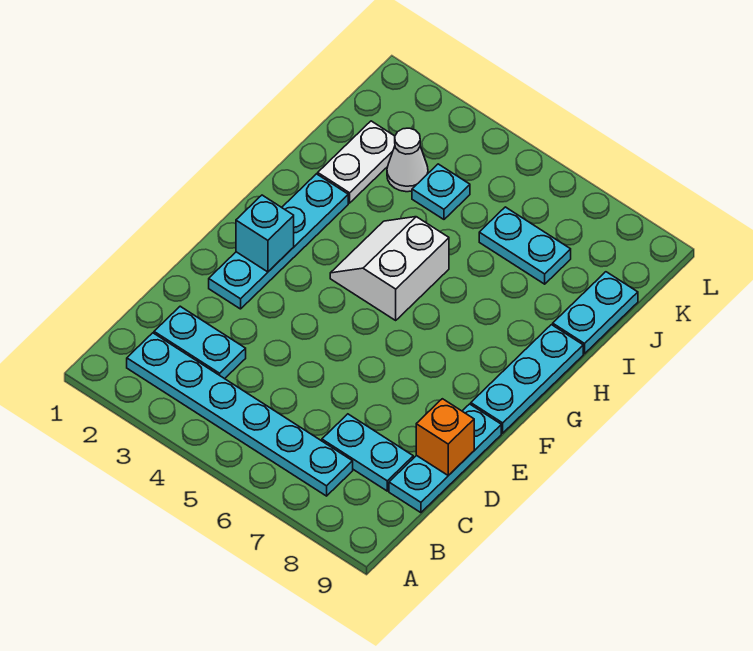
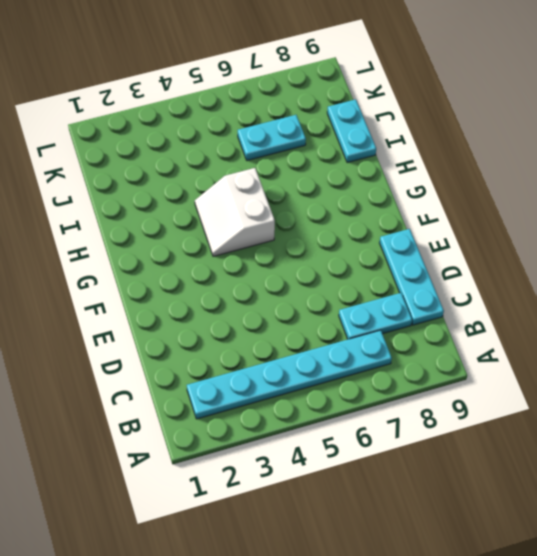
none -> cyan 1x2 plate [154,306,246,379]
none -> cyan 1x4 plate [209,174,348,309]
none -> cyan 1x3 plate [471,325,583,433]

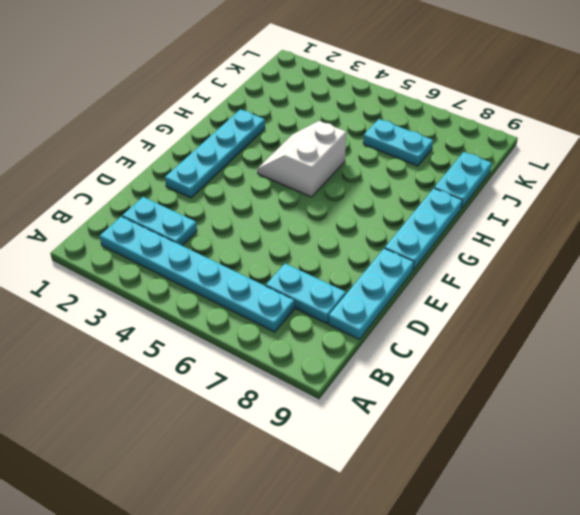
none -> white 1x2 plate [318,121,395,203]
none -> white 1x1 cone [387,128,428,192]
none -> cyan 1x1 plate [412,164,470,219]

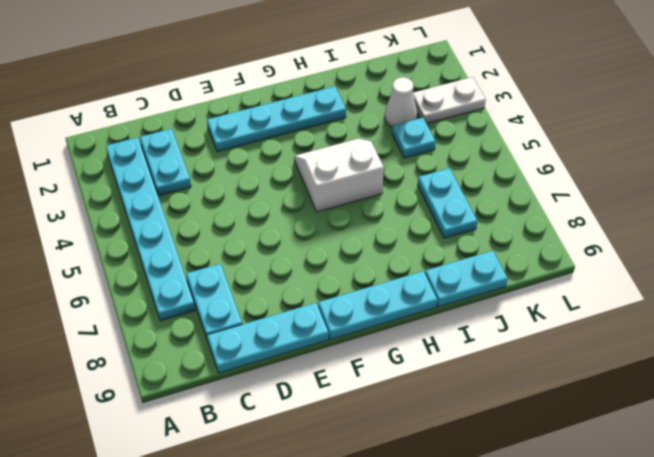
white 1x2 plate [413,77,486,124] -> white 1x2 plate moved to [318,121,395,203]
none -> orange 1x1 brick [416,399,474,475]
none -> cyan 1x1 brick [236,195,294,272]

